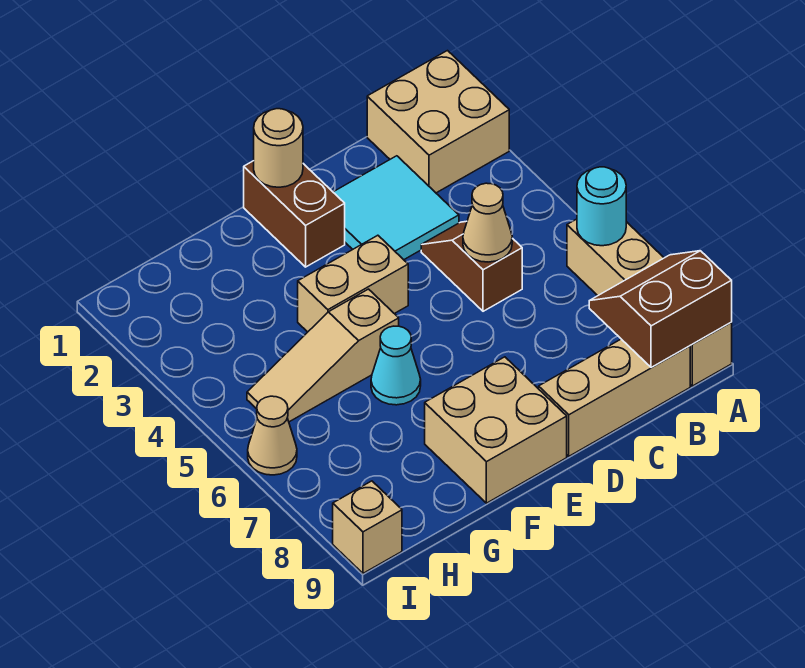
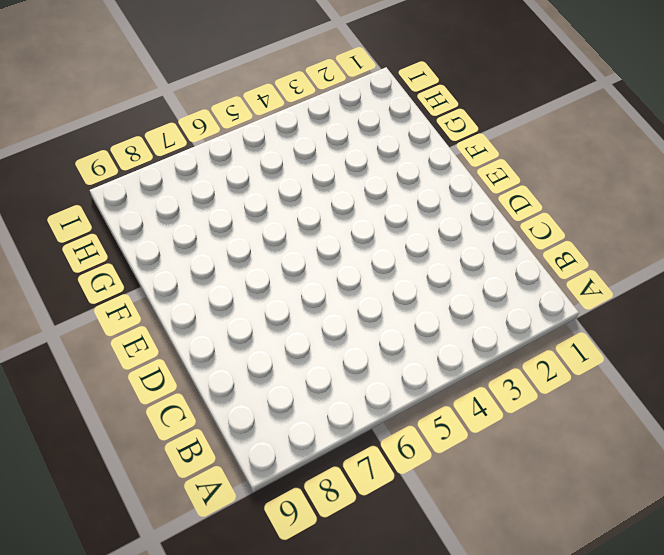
none -> tan 2x2 brick [367,51,509,193]
none -> tan 1x4 brick [567,219,732,386]
none -> tan 1x3 brick [539,339,690,456]

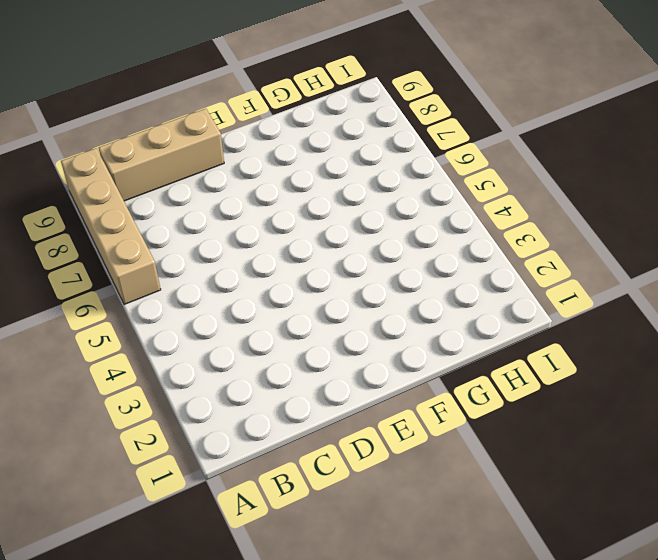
none -> tan 2x2 brick [367,51,509,193]
none -> cyan 2x2 tile [333,156,459,260]
none -> brown 1x2 slope [421,221,522,311]

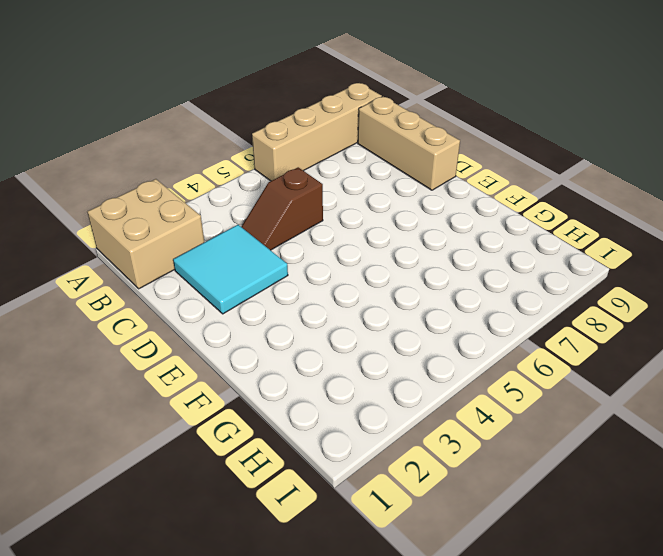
none -> brown 1x2 brick [244,161,345,267]
none -> tan 1x2 brick [298,235,408,332]
none -> tan 2x2 brick [425,357,567,503]

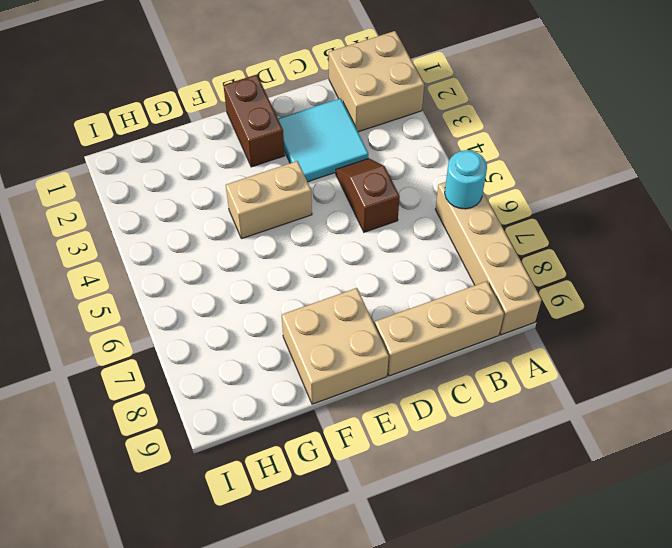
none -> tan 1x3 slope [247,289,399,422]
none -> cyan 1x1 cone [371,326,421,405]
none -> tan 1x1 cone [248,396,297,475]

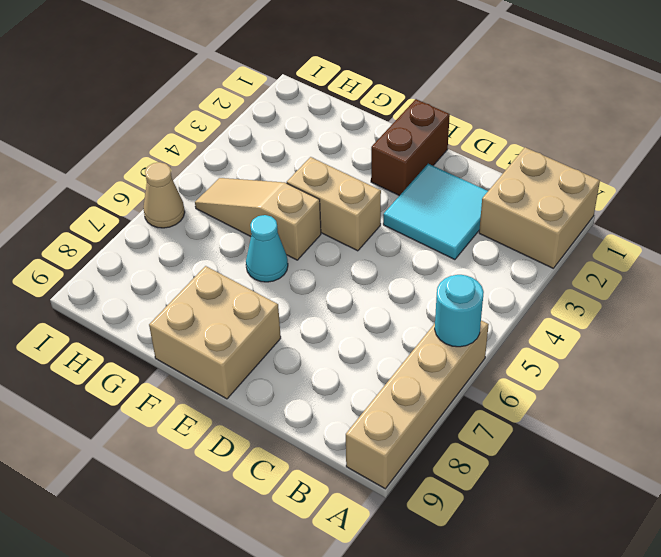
none -> tan 1x3 brick [539,339,690,456]
none -> brown 1x2 slope [421,221,522,311]
none -> tan 1x1 brick [333,481,402,573]

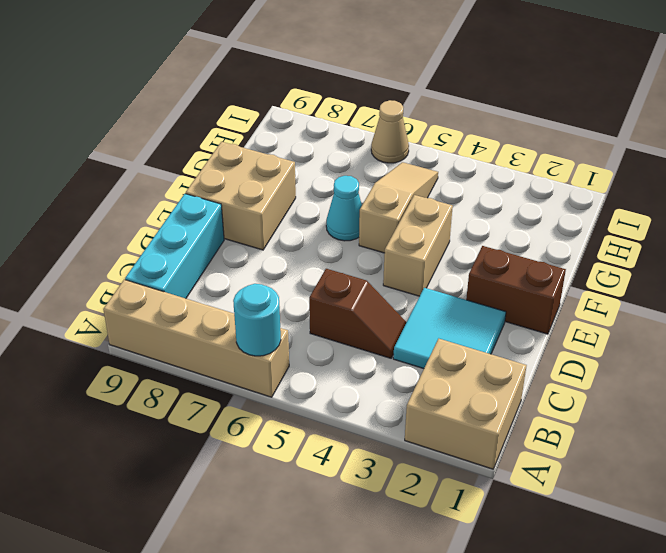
cyan 1x3 brick [125,194,224,298] -> tan 1x3 brick [539,339,690,456]
none -> tan 1x1 brick [333,481,402,573]
none -> brown 2x2 slope [589,251,732,367]
none -> tan 1x1 cone [463,183,512,262]

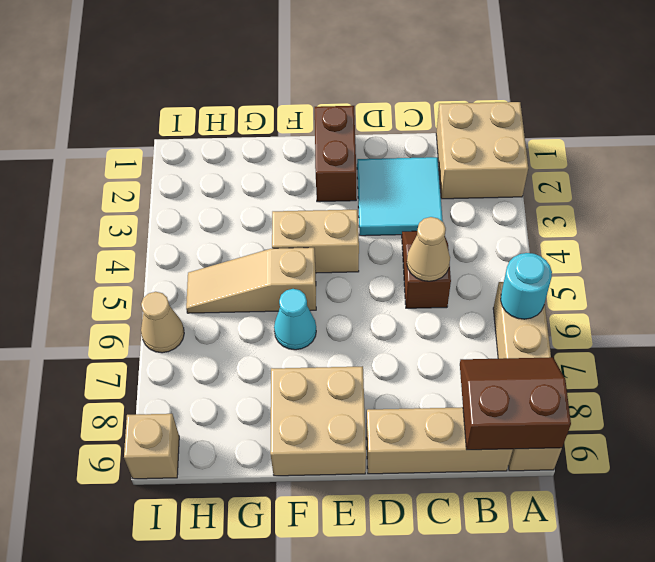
none -> tan 1x1 round brick [254,109,303,187]

